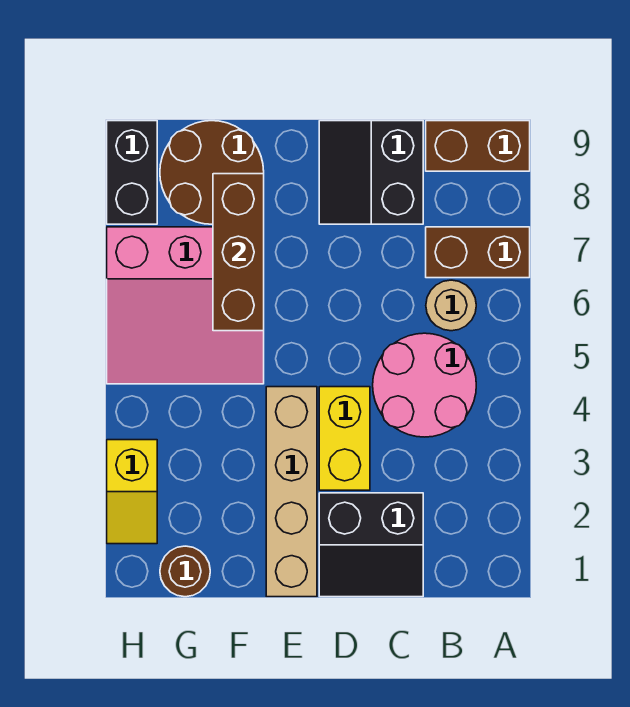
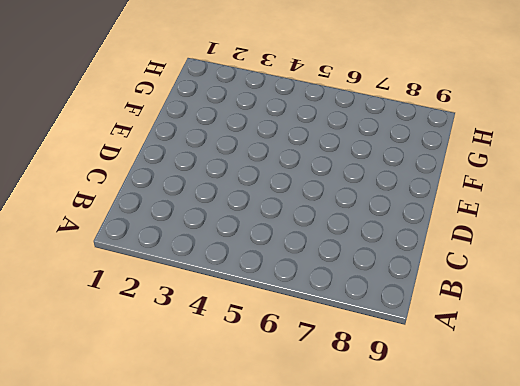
none -> brown 1x2 brick [426,227,530,278]
none -> brown 1x2 brick [426,121,530,171]
none -> pink 2x2 round brick [373,333,476,437]

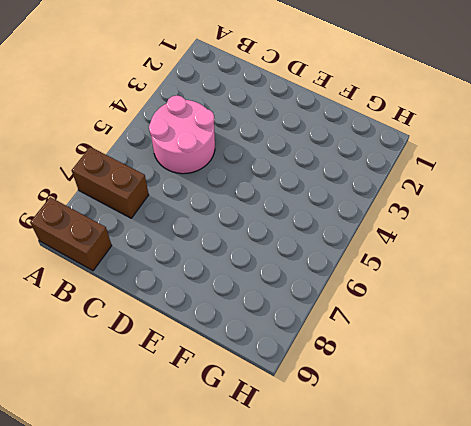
none -> tan 1x1 round brick [426,280,476,331]
none -> black 2x2 slope [319,493,423,597]
none -> black 2x2 slope [319,121,423,224]

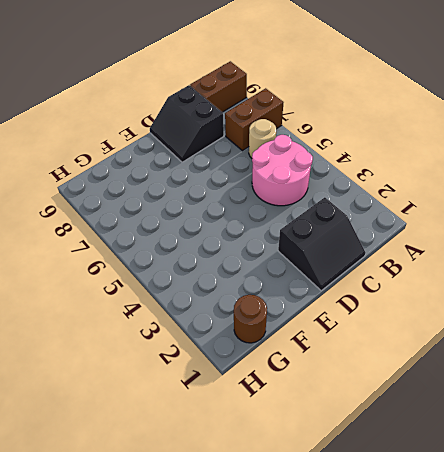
none -> yellow 1x2 brick [319,387,370,490]
none -> tan 1x4 brick [266,387,317,597]
none -> pink 3x3 slope [107,227,264,384]

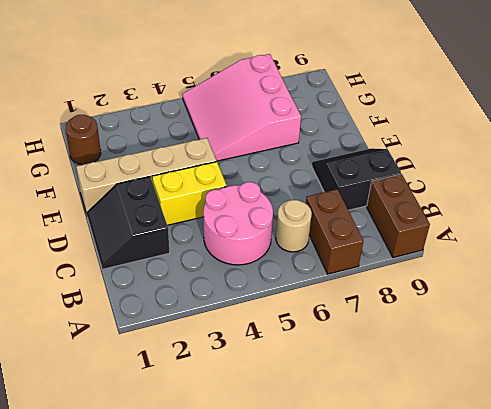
none -> brown 2x2 round brick [160,121,264,224]
none -> yellow 1x2 slope [107,440,157,544]
none -> black 1x2 brick [107,121,157,224]

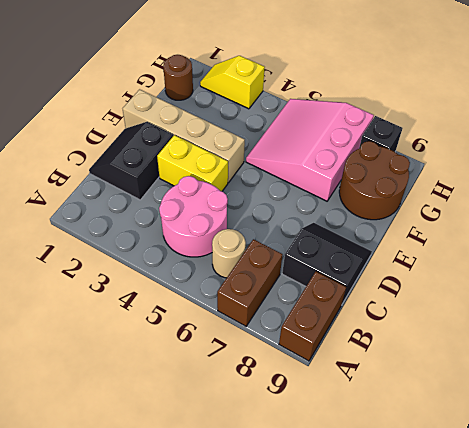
black 1x1 brick [359,116,402,152] -> black 1x2 brick [107,121,157,224]
none -> brown 1x3 brick [213,174,264,331]

